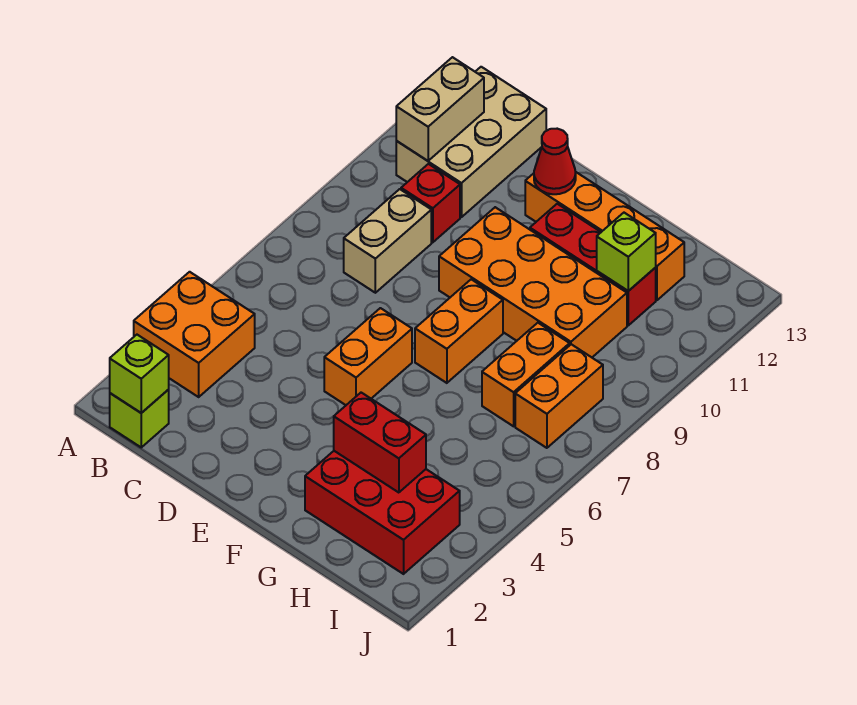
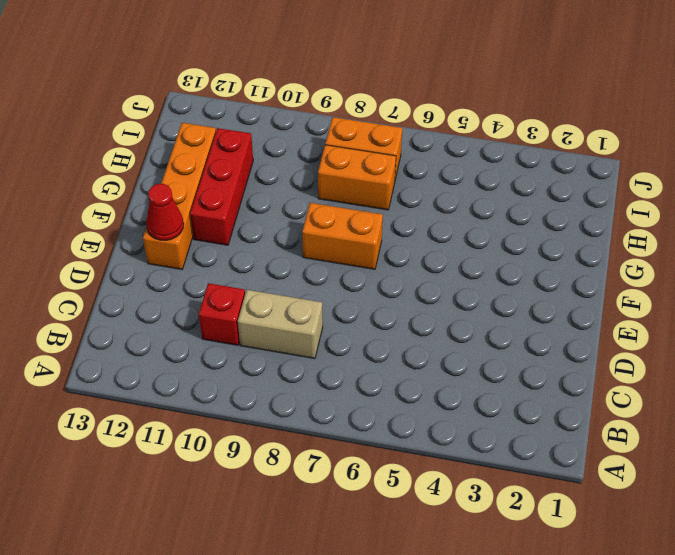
none -> orange 2x2 brick [134,272,255,397]
none -> lime 1x1 brick [110,390,169,447]
none -> tan 2x3 brick [396,67,546,217]

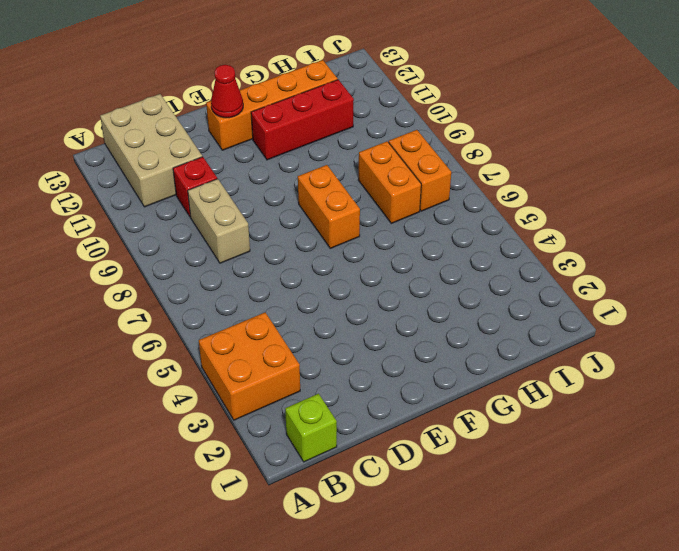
none -> orange 1x2 brick [324,308,412,405]
none -> orange 2x4 brick [439,207,627,357]
none -> red 2x3 brick [305,451,460,574]

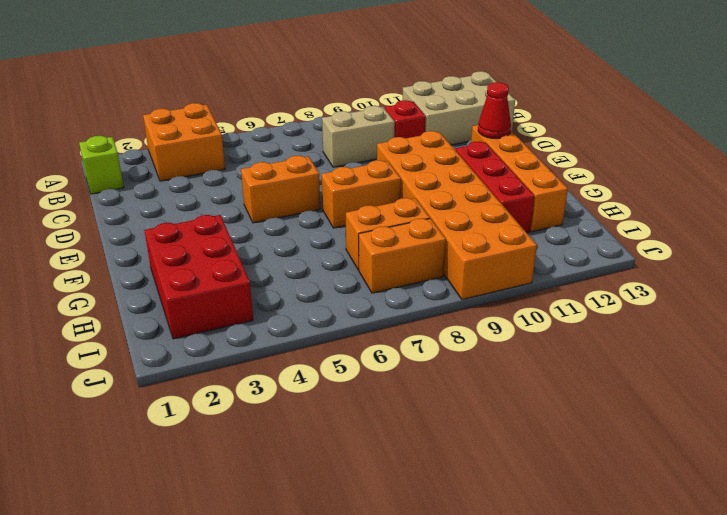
orange 2x6 brick [377,131,537,299] -> orange 2x4 brick [439,207,627,357]
none -> lime 1x1 brick [110,335,169,413]
none -> tan 1x2 brick [396,57,484,161]
none -> red 1x2 brick [334,393,426,493]

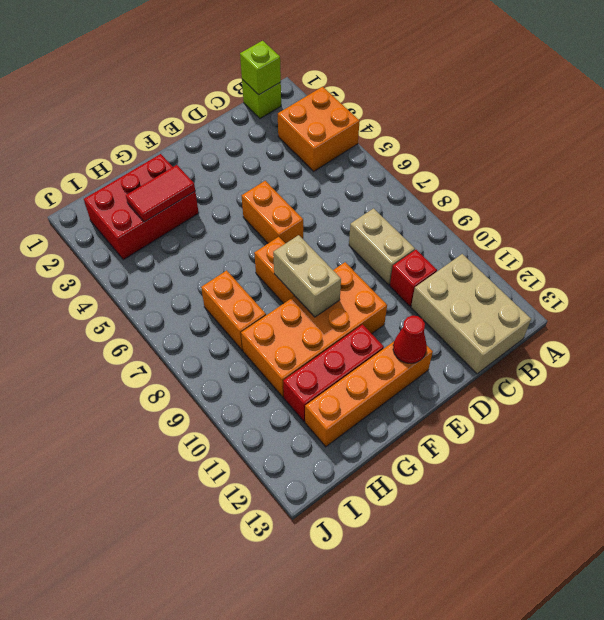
tan 1x2 brick [273,235,341,317] -> tan 1x2 brick moved to [396,57,484,161]
red 1x2 tile [126,165,195,222] -> red 1x2 brick [334,393,426,493]
none -> orange 1x2 brick [515,344,603,448]
none -> lime 1x1 brick [597,213,656,291]

